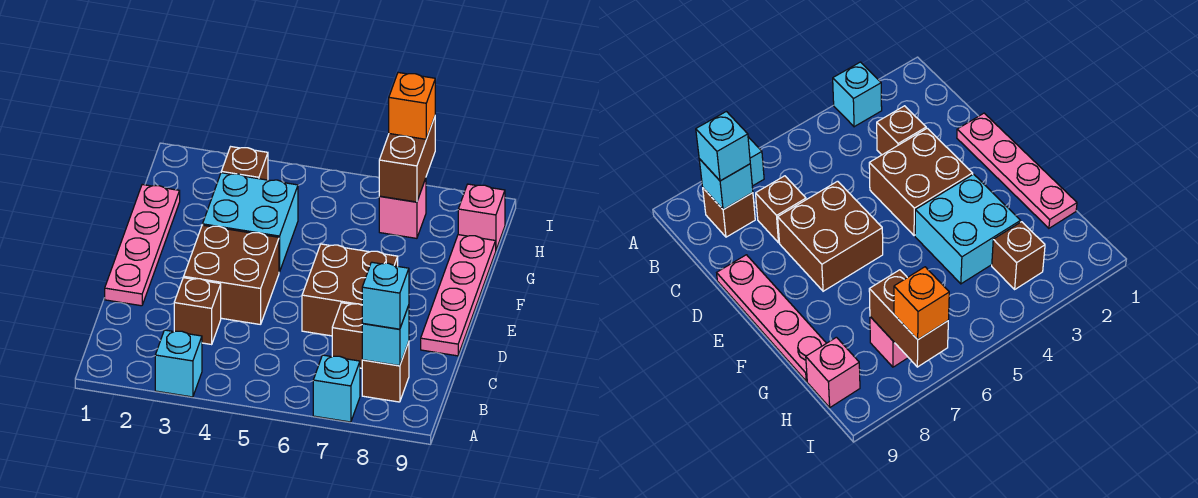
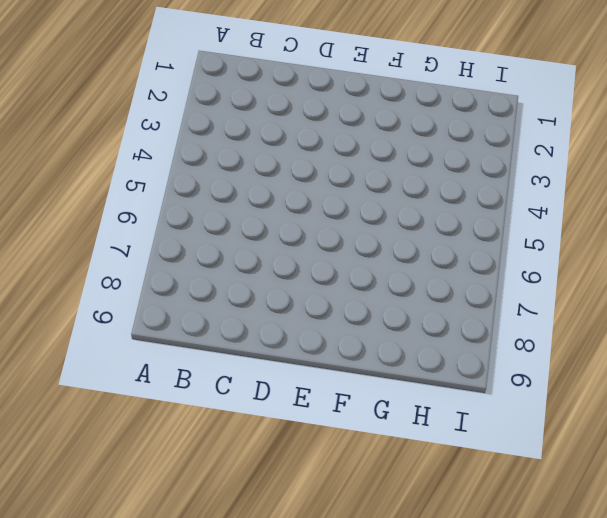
none -> cyan 1x1 brick [155,330,202,397]
none -> cyan 1x1 brick [313,355,360,422]
none -> brown 1x1 brick [362,342,409,402]

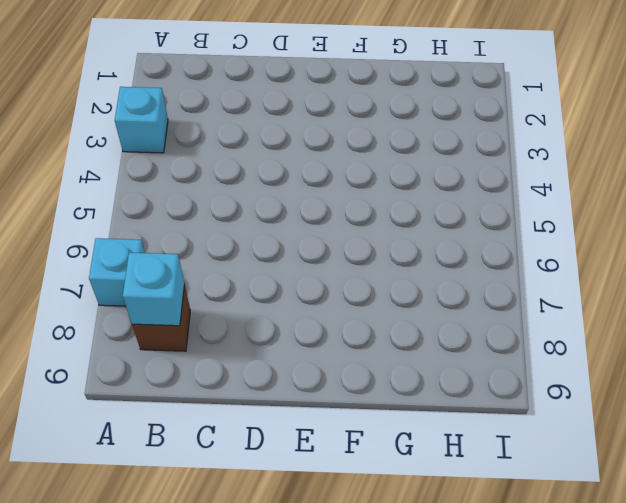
none -> brown 1x1 brick [174,278,221,344]
none -> brown 1x1 brick [332,303,363,368]
none -> pink 1x4 plate [105,185,180,306]

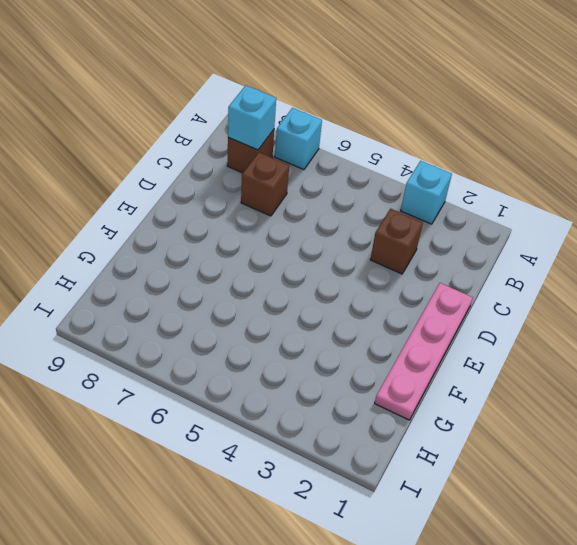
none -> brown 2x2 brick [184,225,279,325]
none -> brown 2x2 brick [302,244,398,336]
none -> pink 1x4 plate [421,235,496,356]

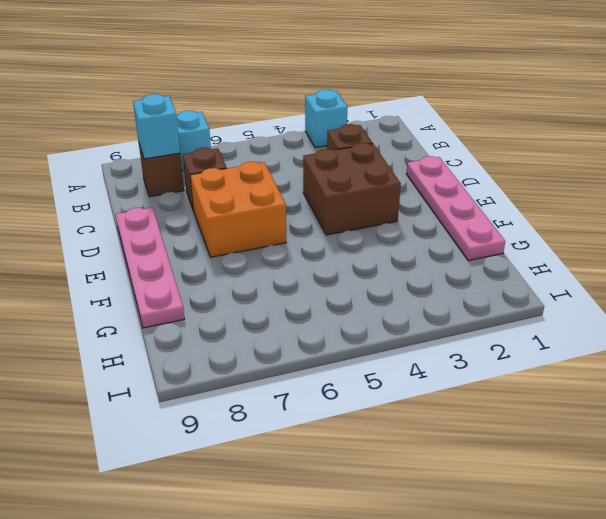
orange 2x2 brick [190,162,286,257] -> brown 2x2 brick [302,244,398,336]
none -> cyan 2x2 brick [203,173,298,272]
none -> brown 1x1 brick [221,147,268,180]
none -> pink 1x1 brick [379,178,426,238]

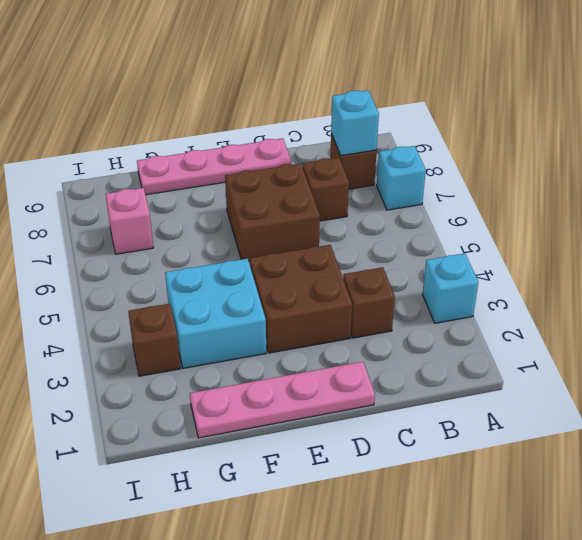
none -> pink 1x1 brick [458,184,505,250]
none -> brown 1x2 brick [379,117,435,202]
none -> cyan 1x1 brick [362,262,409,329]

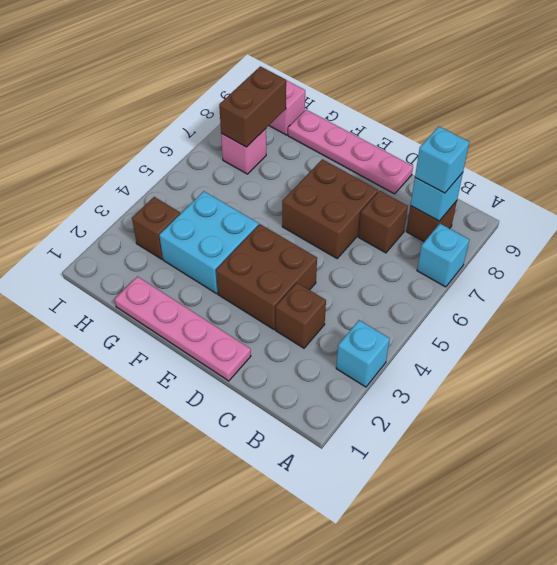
brown 1x2 brick [219,66,286,147] -> brown 1x2 brick turned to [379,117,435,202]
none -> orange 1x1 brick [389,73,435,139]

